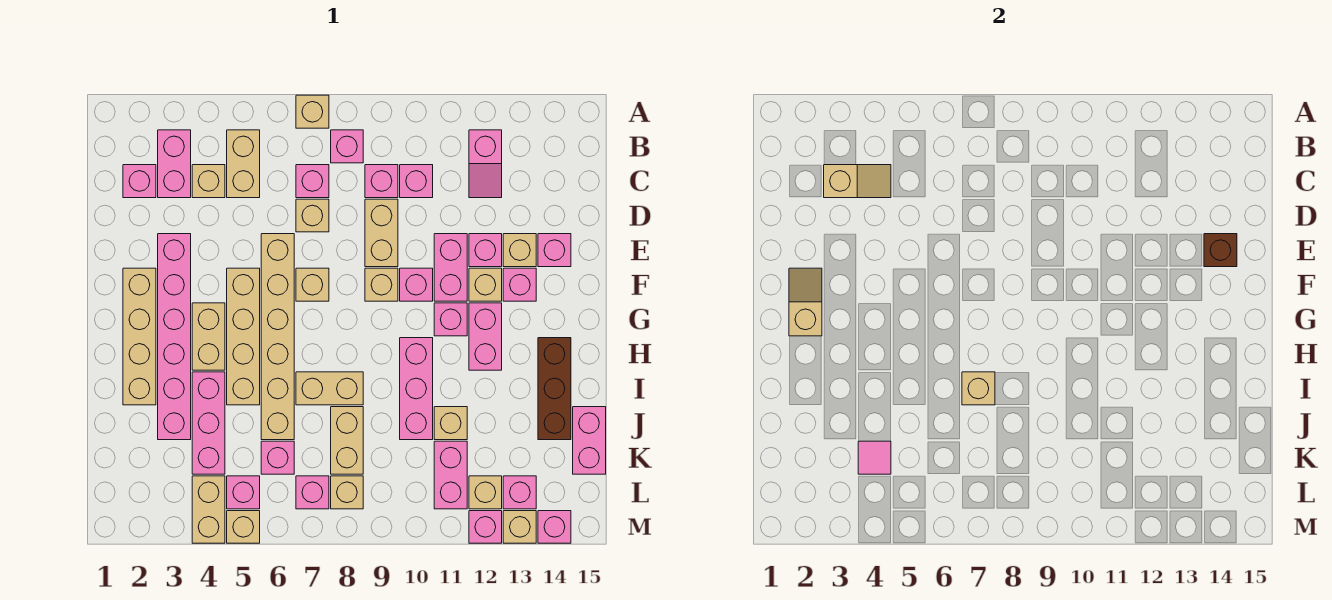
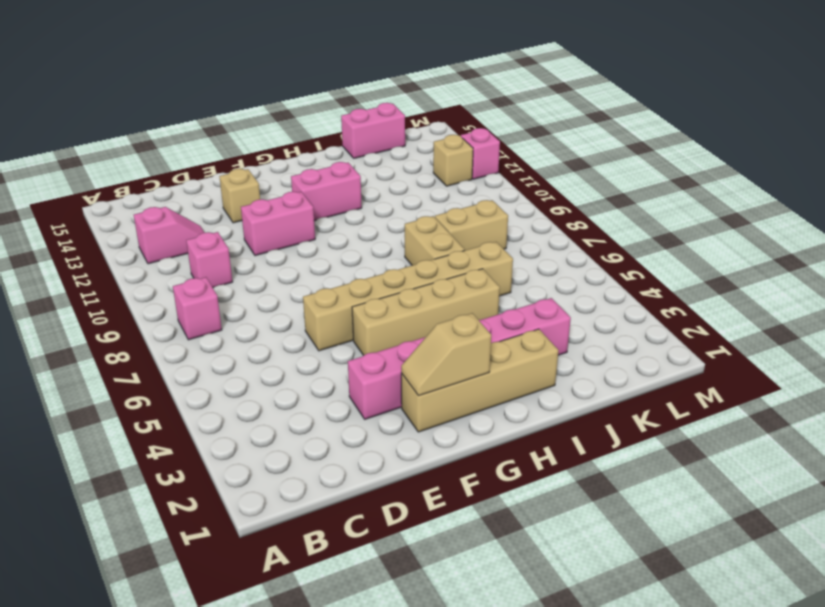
none -> tan 1x1 brick [296,95,329,128]
none -> pink 1x2 brick [158,130,191,198]
none -> tan 1x2 brick [227,130,260,198]
none -> pink 1x1 brick [123,165,156,198]

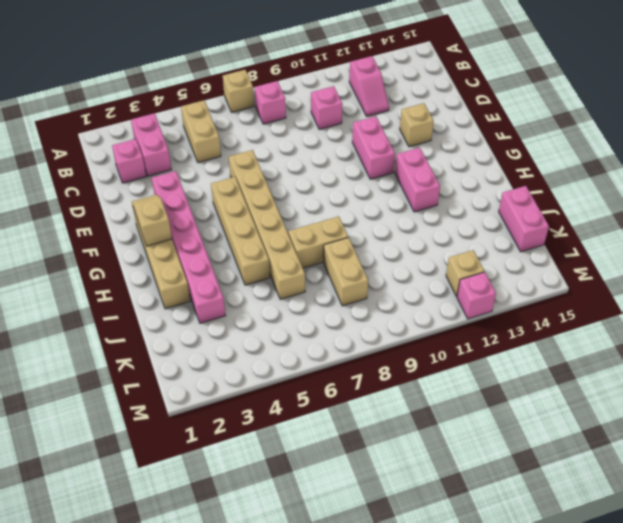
none -> tan 1x1 brick [192,165,225,198]
none -> pink 1x1 brick [296,165,329,198]
none -> pink 1x1 brick [365,165,398,198]
none -> tan 1x1 brick [296,199,329,232]

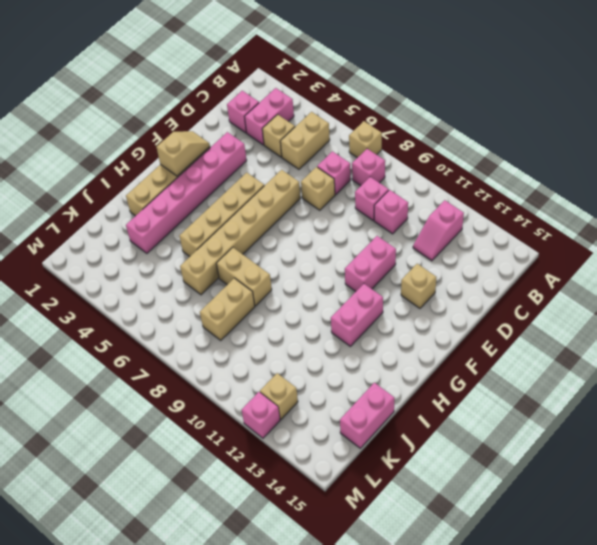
none -> tan 1x2 brick [365,199,398,267]
none -> pink 1x1 brick [469,234,502,267]
none -> pink 1x1 brick [538,234,571,267]
none -> tan 1x1 brick [296,268,329,301]

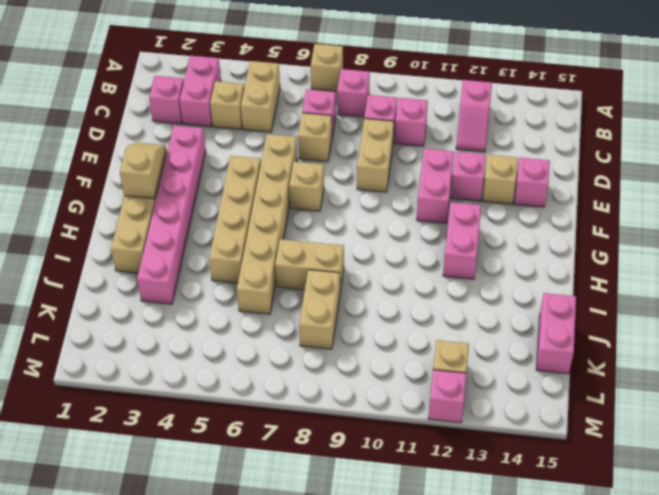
none -> tan 1x1 brick [365,268,398,301]
none -> pink 1x1 brick [400,268,433,301]
none -> tan 1x1 brick [469,268,502,301]
none -> pink 1x1 brick [503,268,536,301]

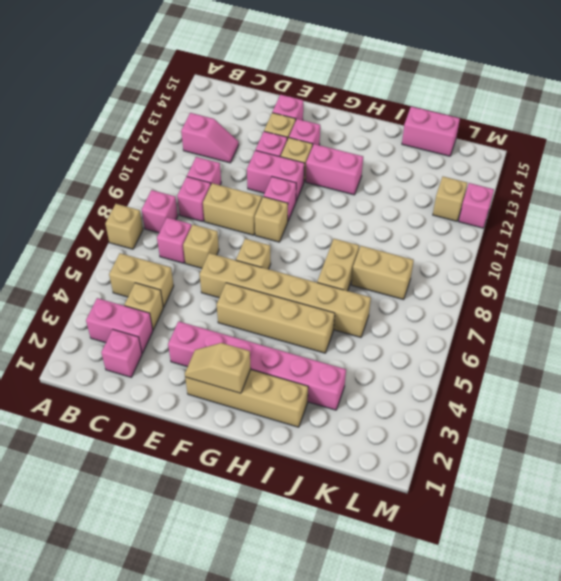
none -> tan 1x2 brick [192,303,225,370]
none -> pink 1x1 brick [434,303,467,336]
none -> pink 1x3 brick [400,338,433,440]
none -> brown 1x3 brick [538,338,571,440]

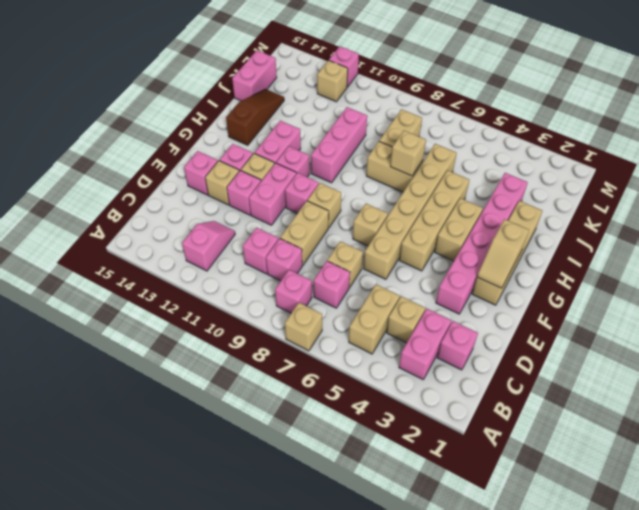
brown 1x3 slope [226,89,284,145] -> brown 1x3 brick [538,338,571,440]
none -> pink 1x3 brick [192,372,225,474]
none -> tan 1x1 brick [434,407,467,440]
none -> pink 1x1 brick [261,441,294,474]
none -> pink 1x2 brick [434,441,467,509]

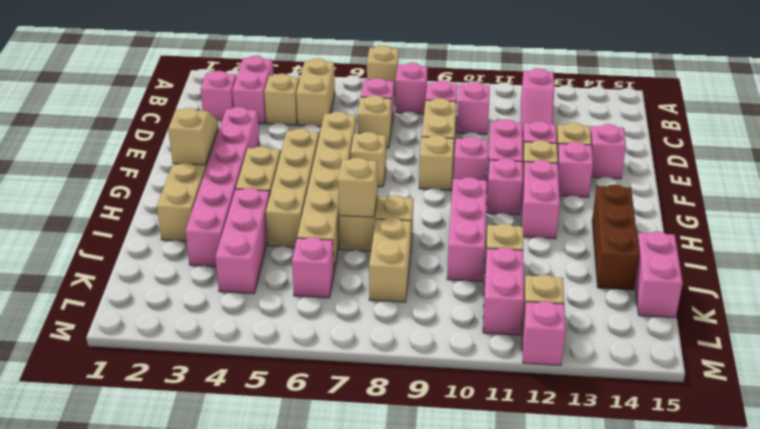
none -> tan 1x2 brick [192,476,225,543]
none -> pink 1x1 brick [227,476,260,509]
none -> pink 1x1 brick [296,476,329,509]
none -> tan 1x1 brick [331,476,363,509]

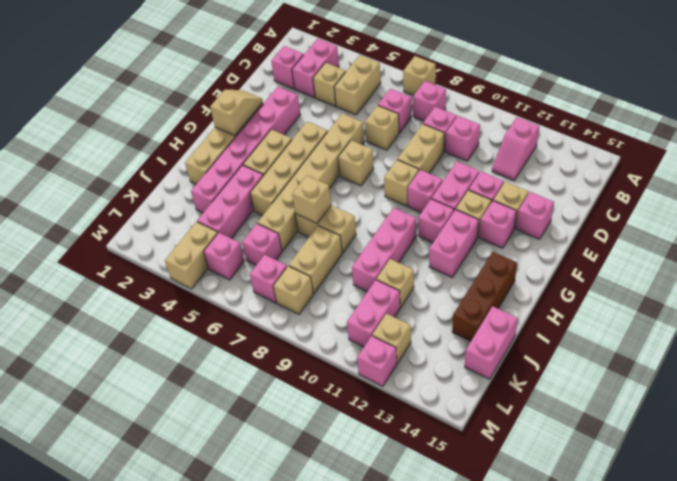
none -> pink 1x1 brick [503,476,536,509]
none -> tan 1x1 brick [227,511,260,543]
none -> tan 1x1 brick [503,511,536,543]
none -> pink 1x1 brick [538,511,571,543]

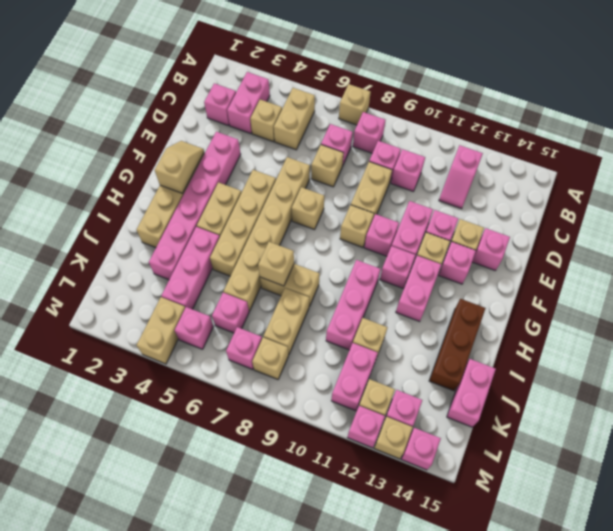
none -> tan 1x1 brick [227,511,260,543]
none -> tan 1x2 slope [824,165,891,198]
none -> brown 1x1 brick [1204,234,1237,267]
none -> pink 1x1 tile [858,441,891,474]

